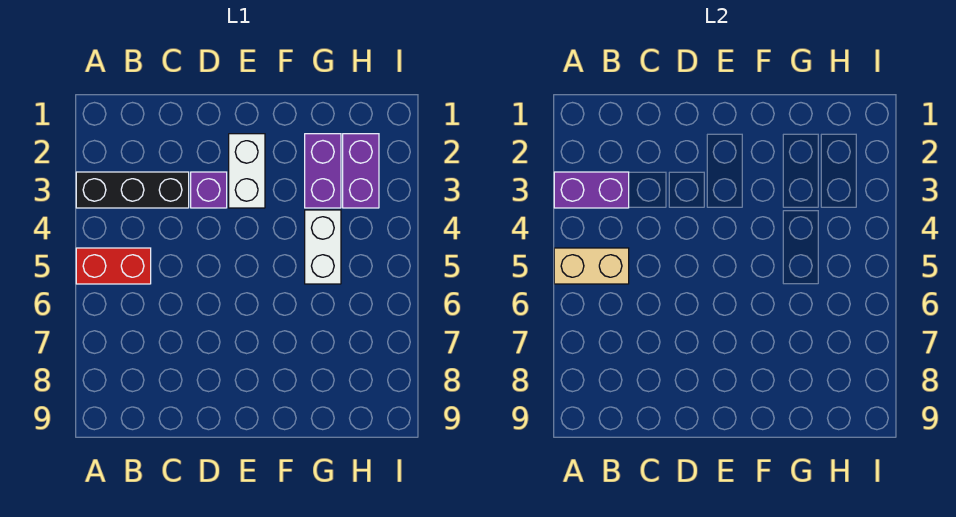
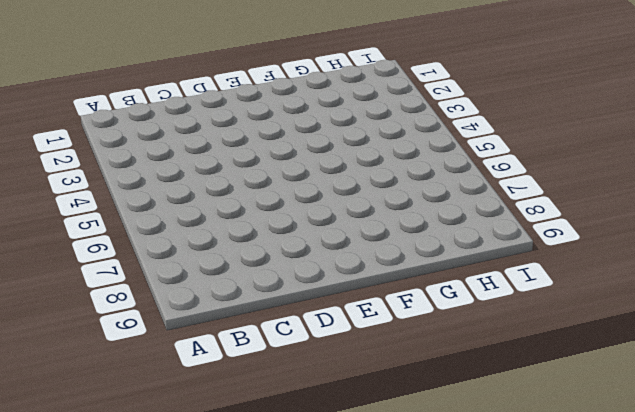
none -> black 1x3 brick [76,172,189,208]
none -> red 1x2 brick [76,248,151,284]

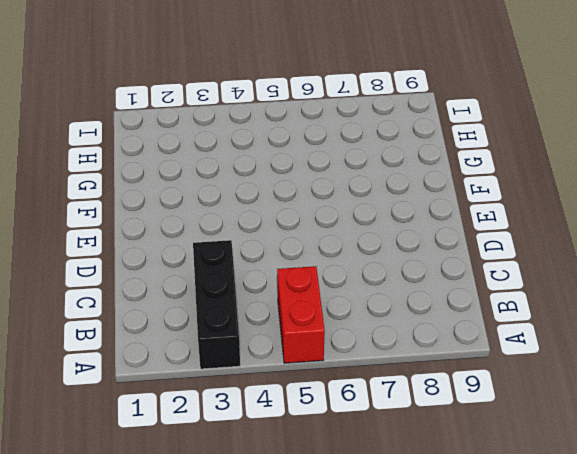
none -> purple 1x1 brick [191,172,227,208]
none -> white 1x2 brick [229,134,265,208]

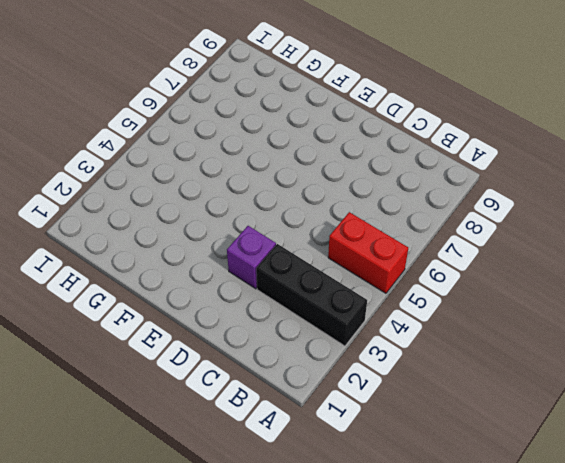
none -> white 1x2 brick [229,134,265,208]
none -> purple 1x2 brick [305,134,341,208]

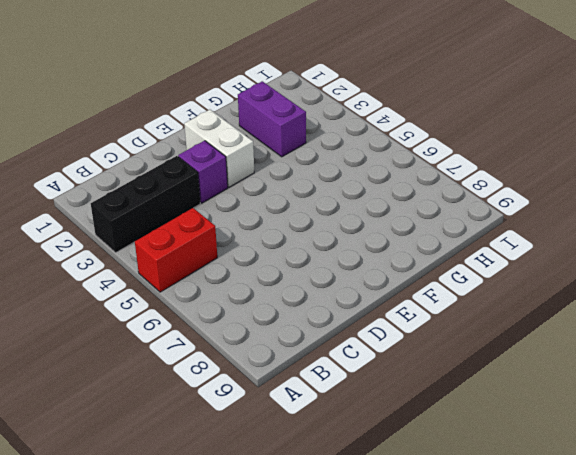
none -> white 1x2 brick [305,210,341,284]
none -> purple 1x2 brick [343,134,379,208]

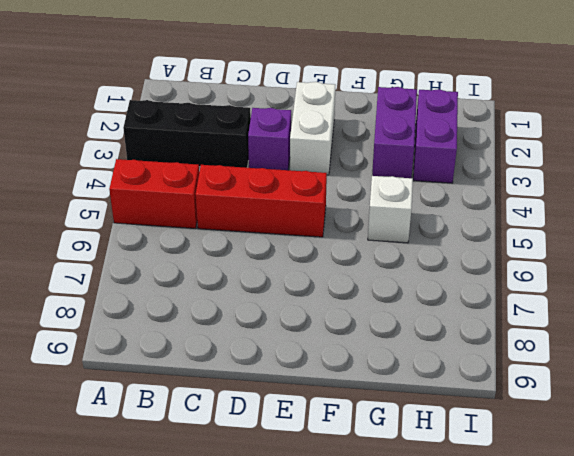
red 1x3 brick [196,165,327,237] -> none
white 1x1 brick [368,176,413,243] -> white 1x2 brick [305,210,341,284]
none -> purple 1x2 brick [554,172,629,208]
none -> tan 1x2 brick [554,248,629,284]

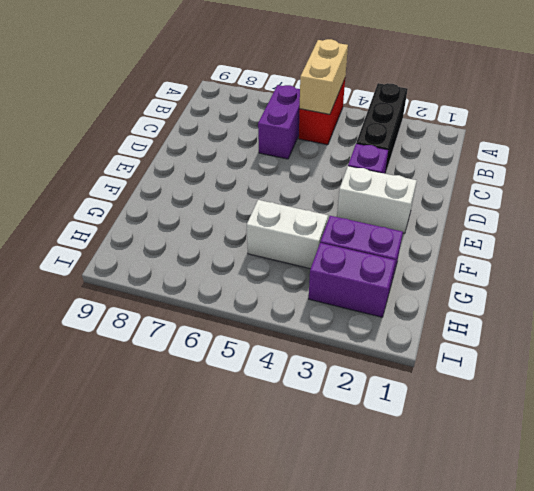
purple 1x2 brick [258,85,300,159] -> purple 1x2 brick moved to [554,172,629,208]

